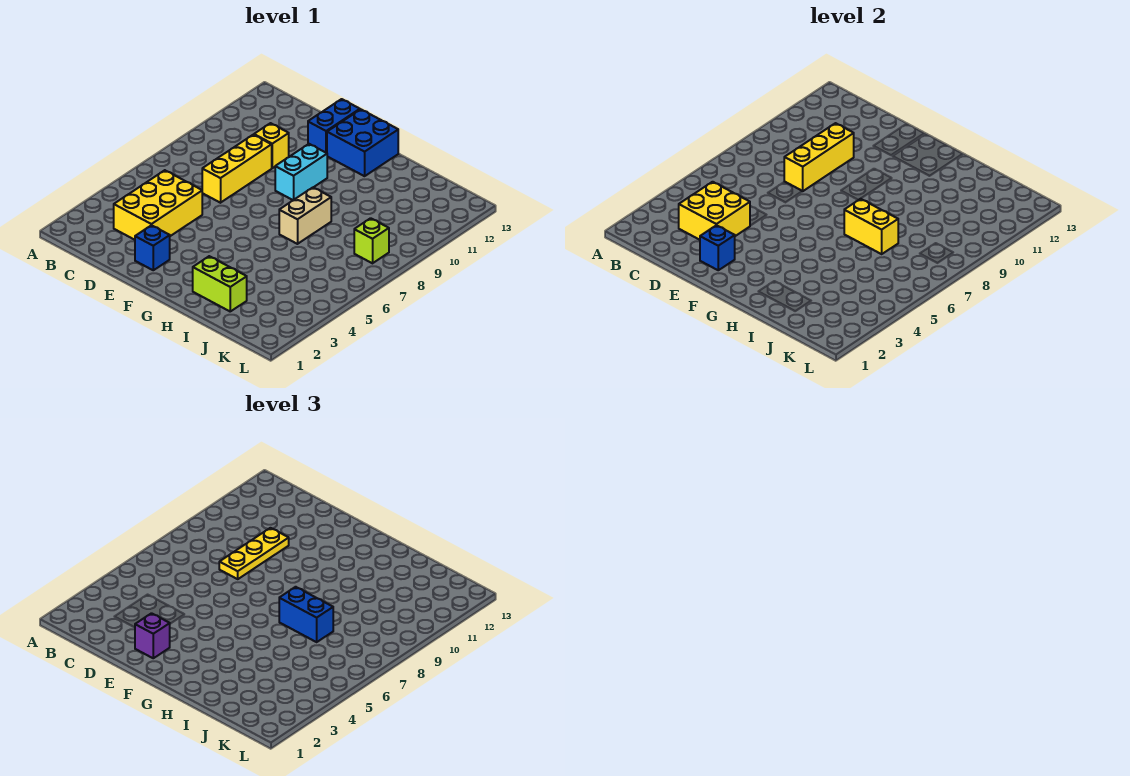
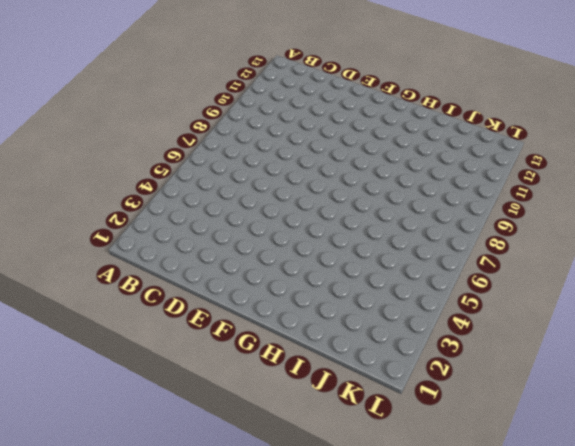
none -> yellow 2x3 brick [114,170,202,240]
none -> yellow 1x3 brick [202,135,272,203]
none -> yellow 1x1 brick [254,123,289,168]

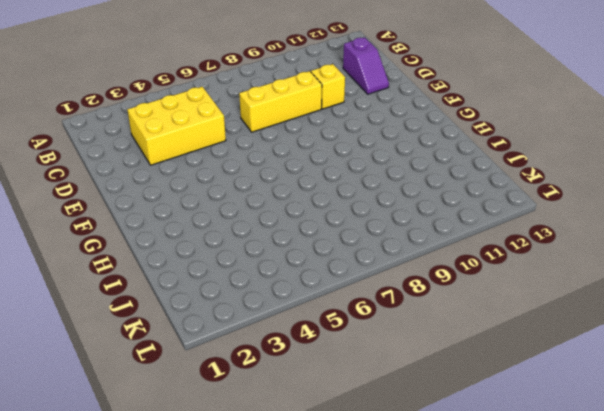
purple 1x2 slope [343,37,389,94] -> none
none -> blue 1x1 brick [135,225,170,270]
none -> blue 1x2 brick [308,99,360,153]
none -> cyan 1x2 brick [275,144,327,200]

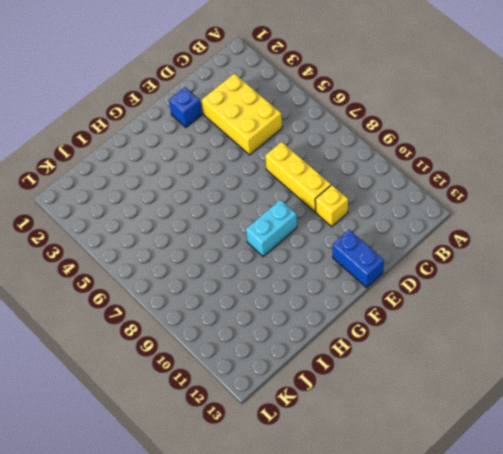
cyan 1x2 brick [246,200,297,257] -> cyan 1x2 brick turned to [275,144,327,200]
none -> blue 2x2 brick [327,109,398,176]
none -> lime 1x2 brick [193,256,247,311]
none -> tan 1x2 brick [279,187,331,244]

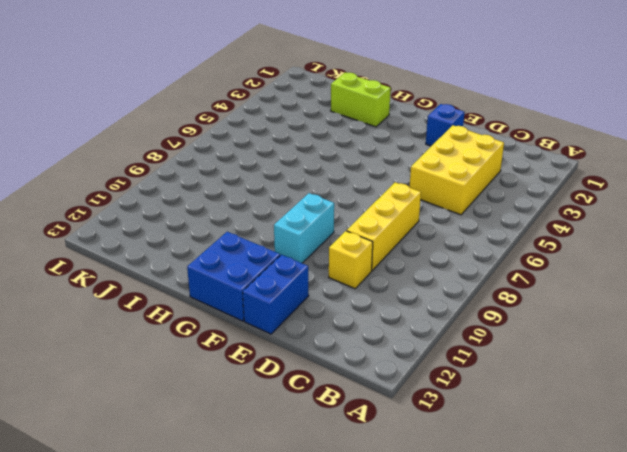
none -> tan 1x2 brick [279,187,331,244]
none -> lime 1x1 brick [354,218,389,263]
none -> yellow 2x2 brick [679,182,750,240]

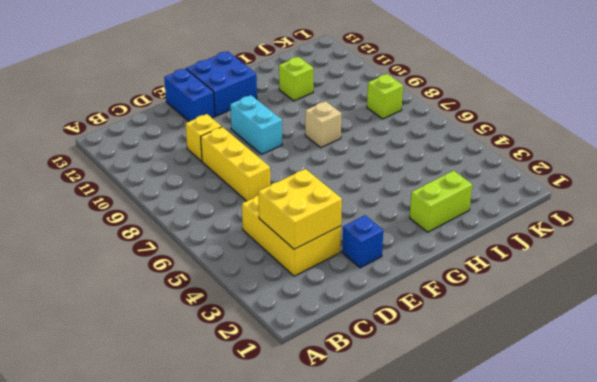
tan 1x1 brick [305,101,341,148] -> tan 1x2 brick [279,187,331,244]
lime 1x1 brick [279,57,313,101] -> none
none -> yellow 1x3 brick [784,123,854,191]
none -> blue 1x1 brick [700,225,735,270]
none -> yellow 1x2 brick [844,199,898,254]

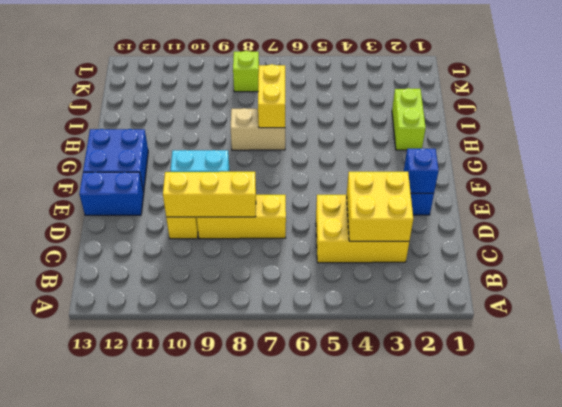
none -> yellow 1x3 plate [219,528,289,579]
none -> purple 1x1 brick [135,613,170,658]
none -> blue 1x2 brick [279,587,333,642]

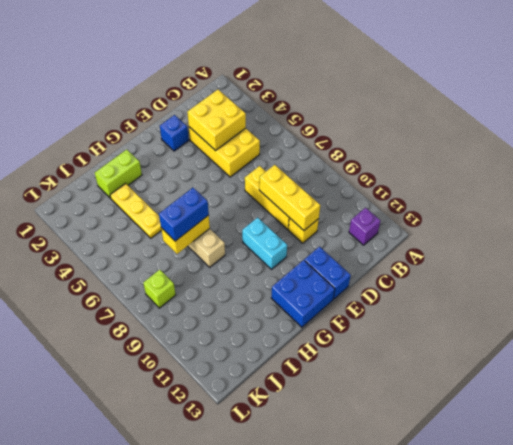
purple 1x1 brick [349,208,381,245] -> purple 1x1 brick moved to [135,613,170,658]
yellow 1x3 plate [110,183,161,238] -> yellow 1x3 plate moved to [219,528,289,579]
none -> blue 1x1 brick [700,225,735,270]

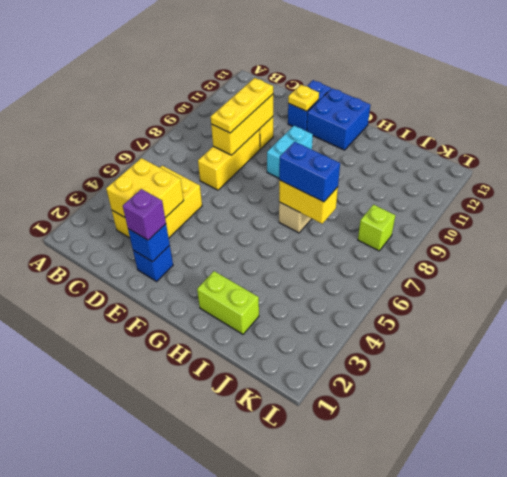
yellow 1x1 plate [288,85,319,111] -> none

